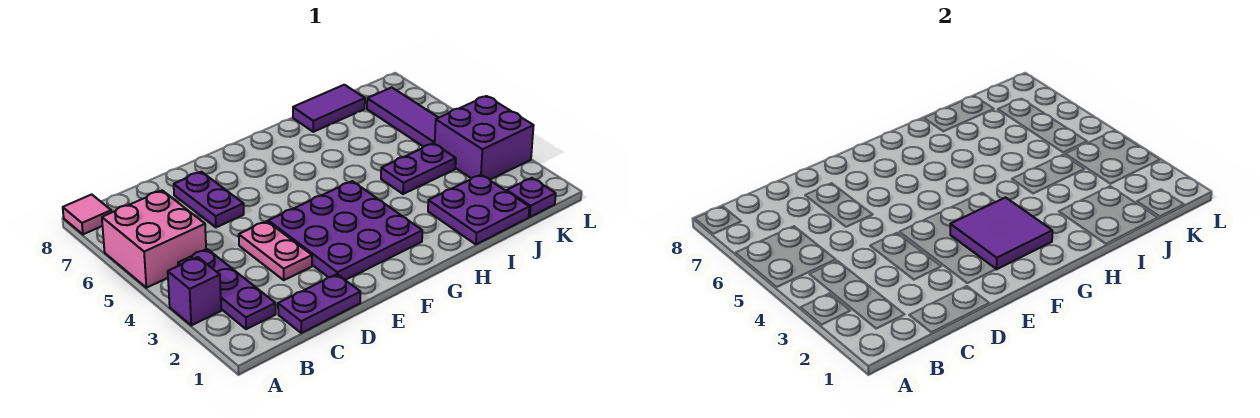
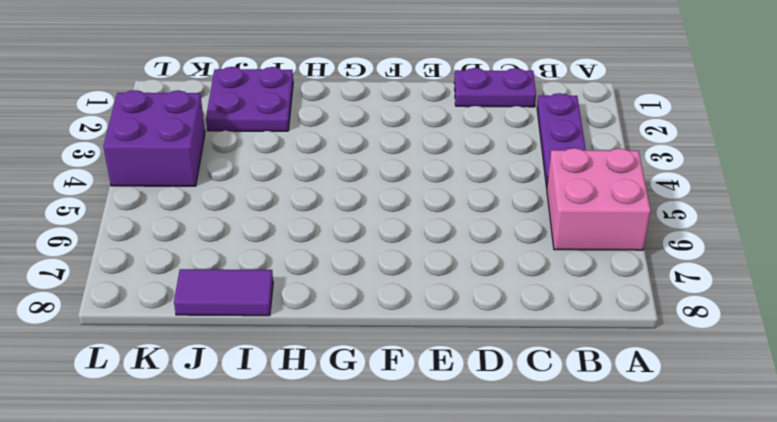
none -> purple 1x1 brick [168,257,221,325]
none -> pink 1x1 tile [63,194,111,234]
none -> pink 1x2 plate [239,221,312,280]

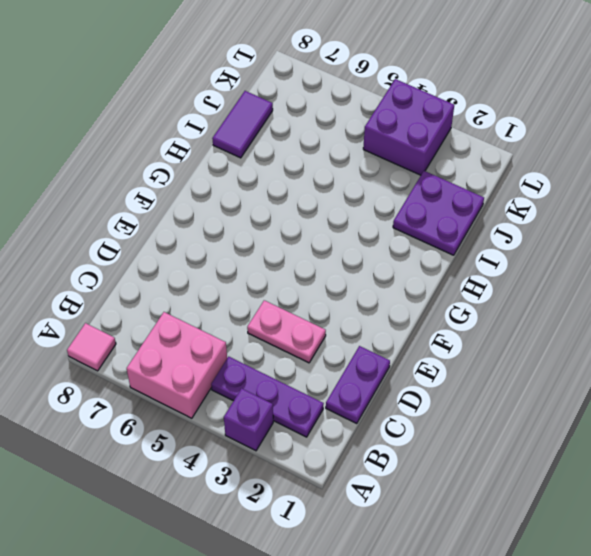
none -> purple 1x2 plate [174,172,244,227]
none -> purple 3x3 plate [268,181,422,280]
none -> purple 1x2 plate [381,143,456,194]

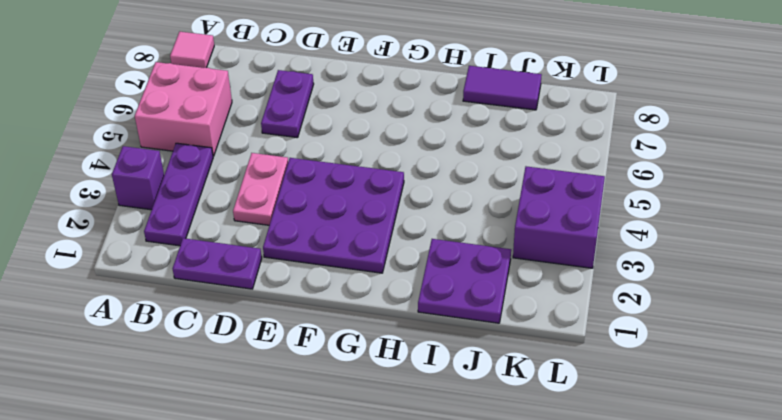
none -> purple 1x2 plate [381,143,456,194]
none -> purple 1x1 plate [507,178,556,217]
none -> purple 1x3 tile [367,87,439,147]

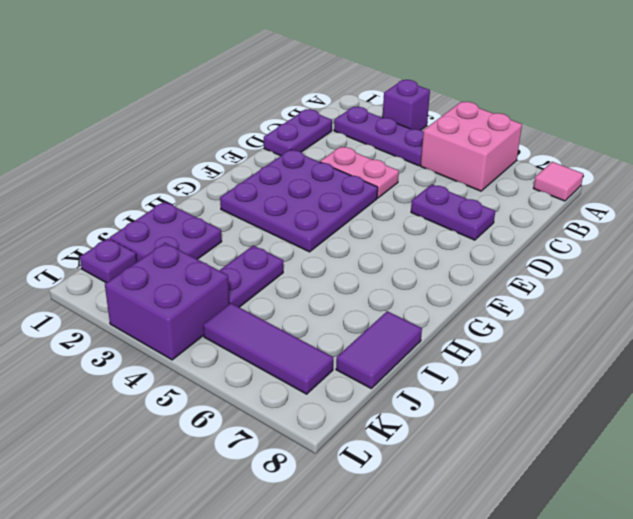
none -> purple 2x2 tile [950,198,1052,269]

